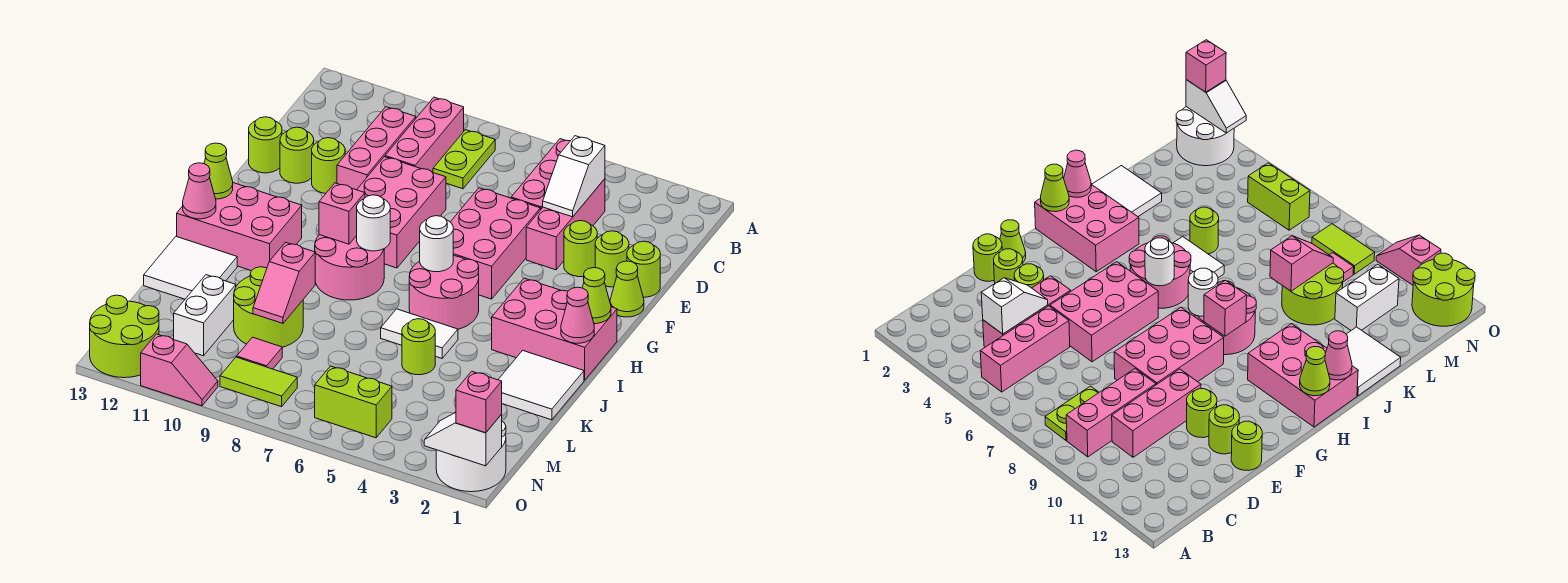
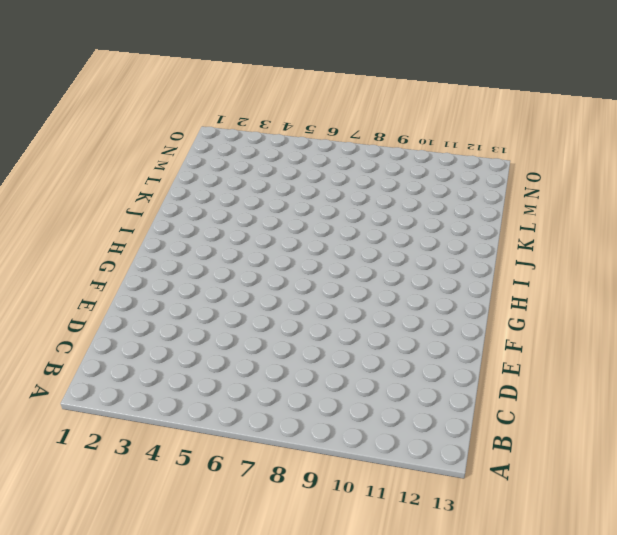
none -> pink 1x3 brick [511,139,570,210]
none -> lime 1x2 plate [433,130,495,189]
none -> pink 1x3 brick [385,97,464,173]
none -> pink 1x3 brick [526,179,605,270]

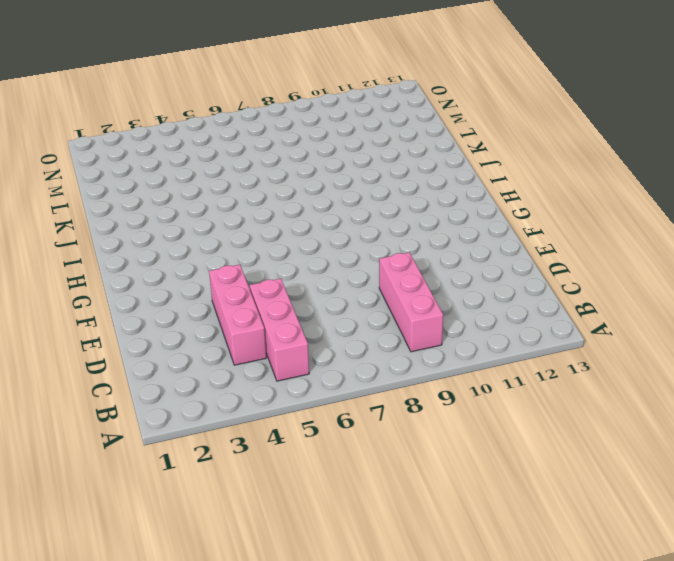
none -> lime 1x2 plate [433,130,495,189]
none -> pink 1x3 brick [337,107,416,190]
none -> lime 1x1 round brick [627,241,660,297]
none -> lime 1x1 round brick [595,231,629,287]

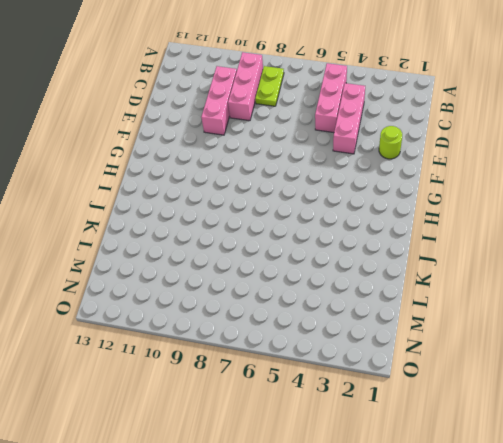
none -> lime 1x1 round brick [627,241,660,297]
none -> lime 1x1 round brick [564,221,597,277]
none -> pink 2x3 brick [451,188,540,299]
none -> pink 2x3 brick [357,157,446,268]

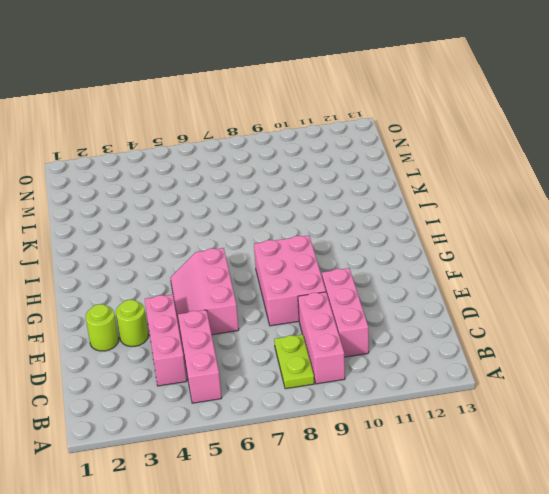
pink 2x3 slope [170,248,239,335] -> pink 2x3 brick [451,188,540,299]
none -> lime 1x1 round brick [627,241,660,297]
none -> lime 1x1 round brick [312,138,345,194]
none -> lime 1x1 round brick [280,127,314,183]
none -> lime 1x1 round brick [249,117,282,173]

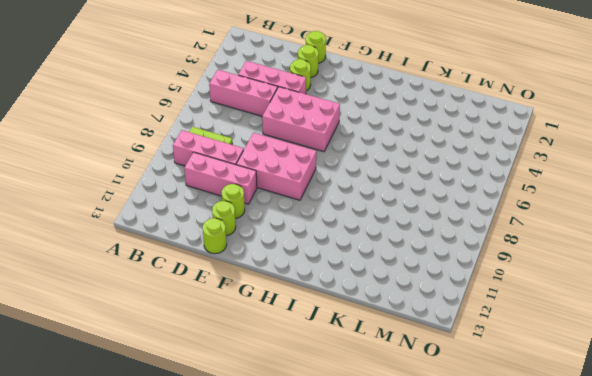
none -> lime 1x1 cone [610,261,644,317]
none -> pink 2x3 brick [492,278,617,380]
none -> pink 2x2 round brick [409,256,479,329]
none -> pink 2x2 round brick [315,235,384,300]

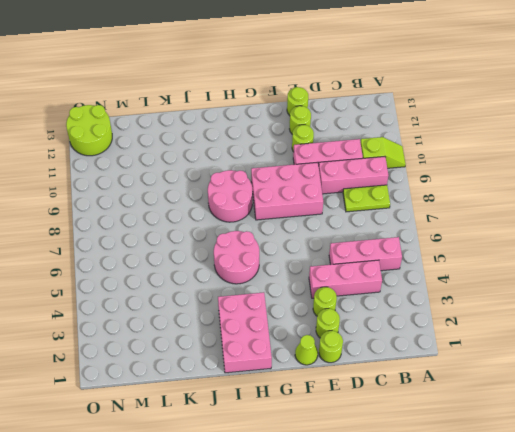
lime 1x2 slope [360,137,406,168] -> none
none -> pink 2x3 brick [451,188,540,299]
none -> pink 2x3 brick [177,183,302,271]
none -> white 2x2 tile [498,350,584,420]
none -> white 1x2 tile [381,309,458,358]

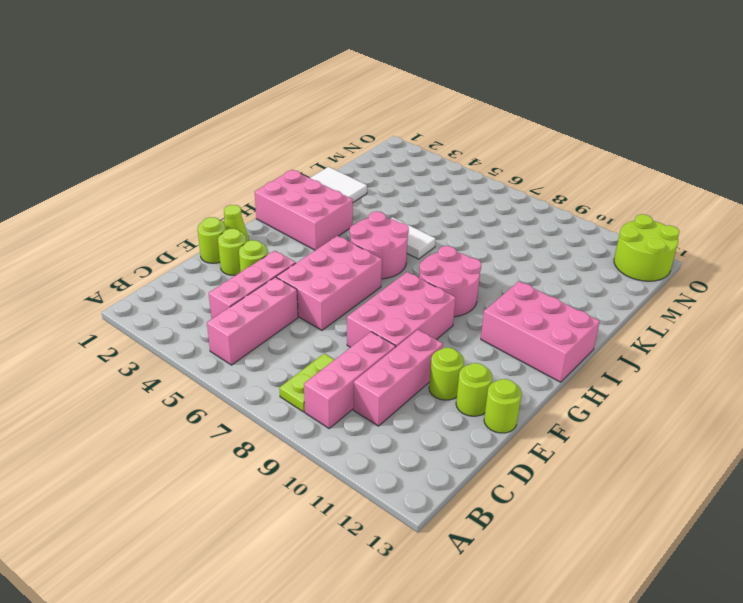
none -> white 2x2 tile [144,236,237,299]
none -> lime 1x1 round brick [402,319,435,375]
none -> lime 2x2 round brick [234,267,303,347]
none -> white 1x2 brick [174,275,236,356]

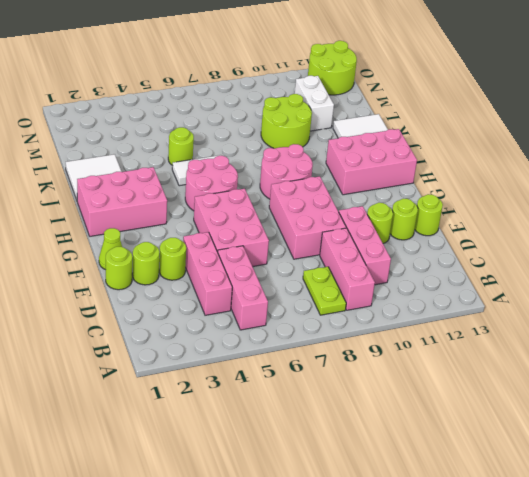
none -> pink 1x1 tile [237,337,282,369]
none -> white 2x2 round brick [436,422,506,492]
none -> lime 1x2 brick [315,366,392,438]
none -> lime 1x2 tile [220,357,297,407]

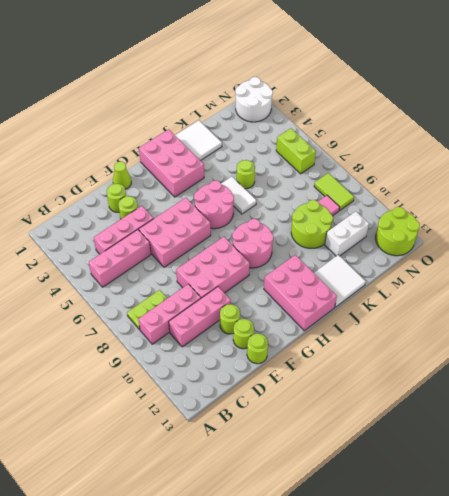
none -> lime 1x1 round brick [627,241,660,297]
none -> pink 1x2 slope [141,334,218,406]
none -> white 1x2 slope [543,136,605,217]
none -> lime 1x1 cone [582,268,611,324]

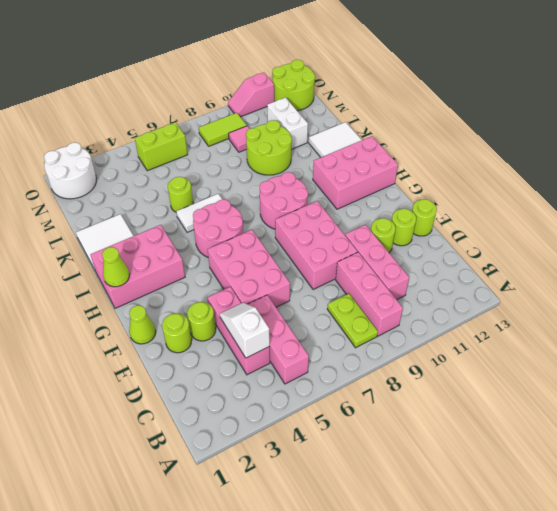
none -> lime 1x1 round brick [627,241,660,297]
none -> white 1x1 round brick [420,216,453,272]
none -> white 1x1 round brick [357,195,390,251]
none -> pink 1x1 brick [319,183,365,244]

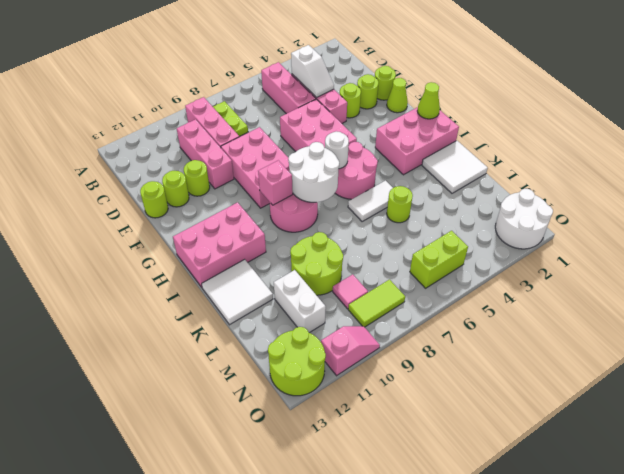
white 2x2 round brick [288,142,339,202] -> white 1x1 round brick [357,195,390,251]
none -> lime 1x1 cone [204,143,233,199]
none -> pink 1x1 cone [561,287,594,343]
none -> pink 1x1 cone [183,163,216,219]
none -> pink 1x2 slope [253,242,315,323]

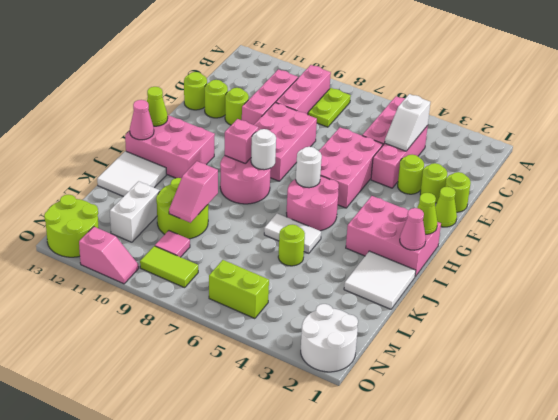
none -> white 1x2 slope [424,412,502,466]
none -> pink 1x1 brick [456,371,502,433]

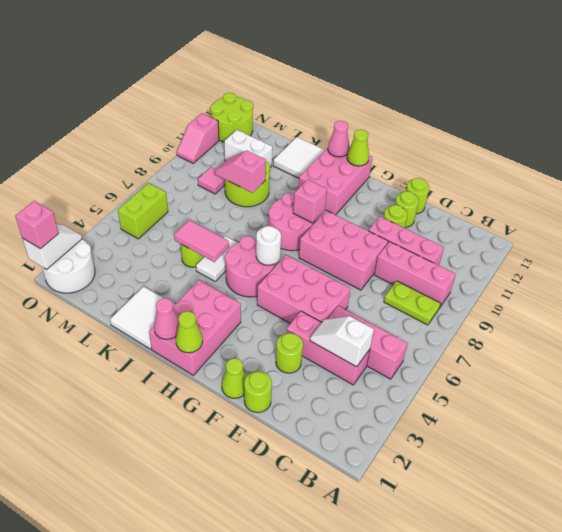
pink 1x2 tile [174,220,229,262] -> none
none -> lime 1x1 round brick [595,231,629,287]
none -> lime 1x2 tile [220,357,297,407]
none -> white 1x1 round brick [357,195,390,251]

